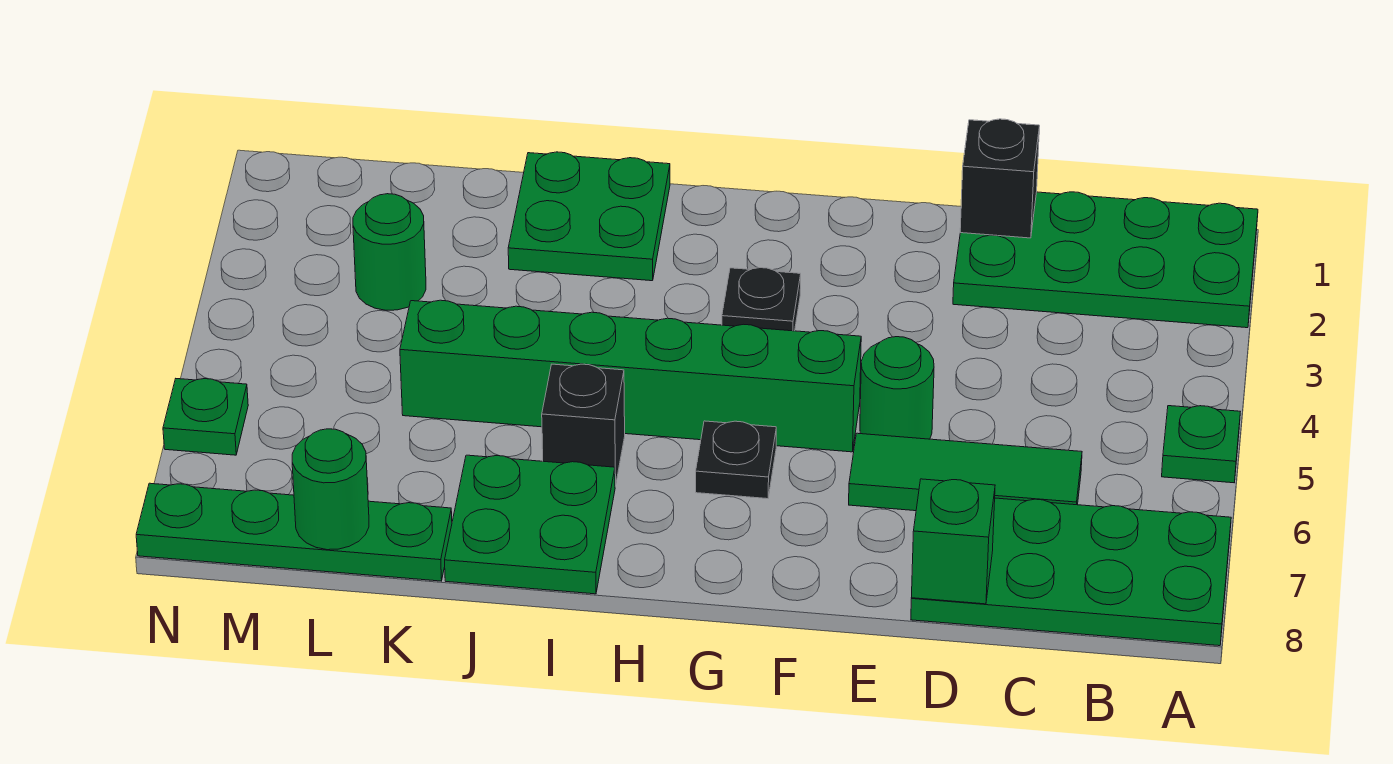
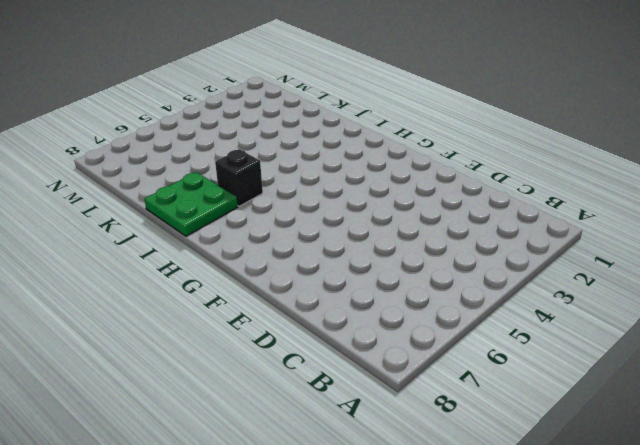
none -> green 2x4 plate [953,192,1258,328]
none -> green 1x1 plate [1162,406,1240,483]
none -> green 2x4 plate [911,498,1231,646]

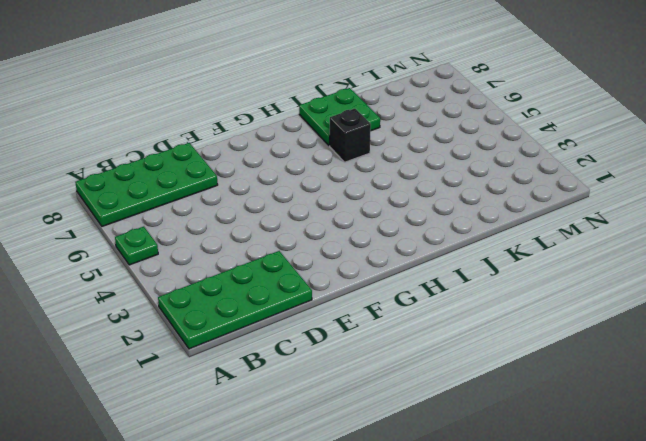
none -> green 1x3 tile [849,433,1082,511]
none -> green 1x1 round brick [860,337,934,439]
none -> green 1x6 brick [400,300,861,452]

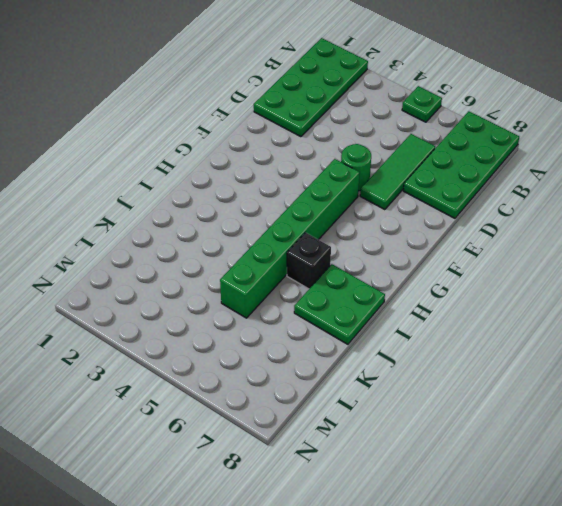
none -> black 1x1 plate [722,268,801,331]
none -> black 1x1 plate [696,421,776,499]
none -> green 2x2 plate [508,152,670,281]

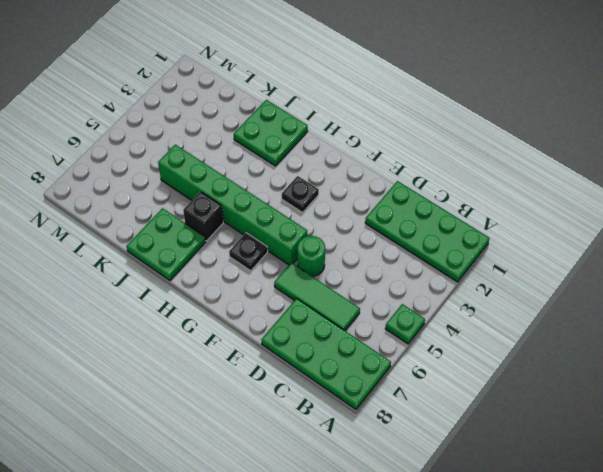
none -> green 1x4 plate [136,483,452,581]
none -> green 1x1 round brick [353,194,426,310]
none -> green 1x1 plate [163,379,248,455]

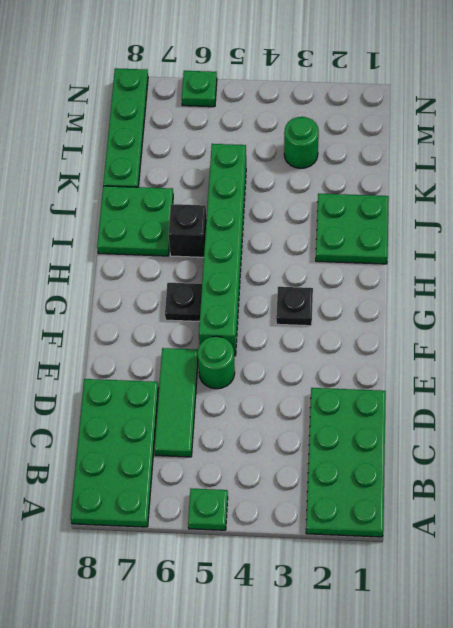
none -> black 1x1 brick [960,119,1040,238]
none -> green 1x1 brick [911,479,995,604]
none -> green 1x1 round brick [292,429,369,550]

